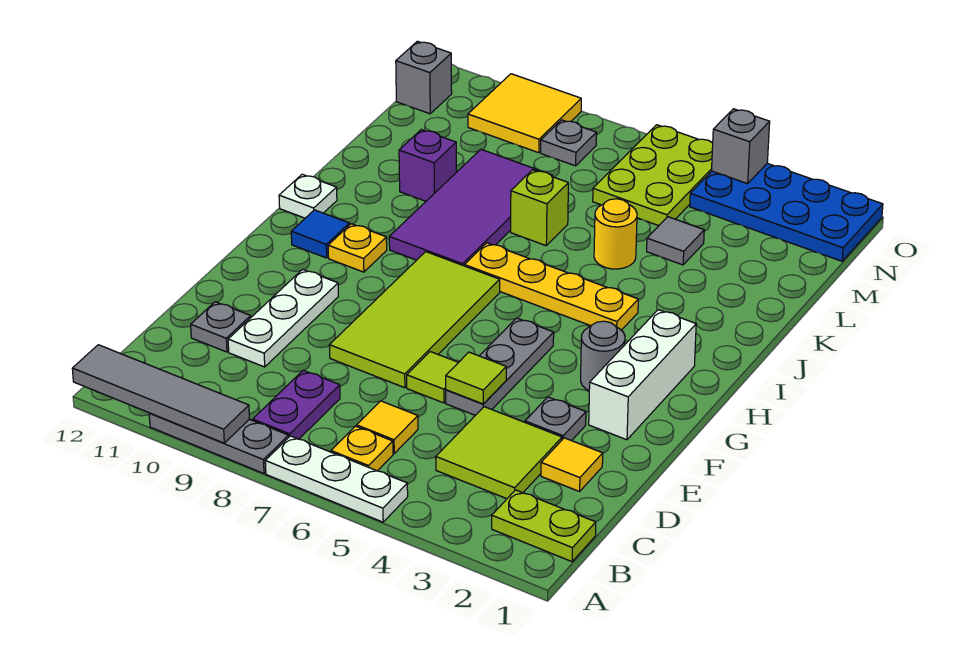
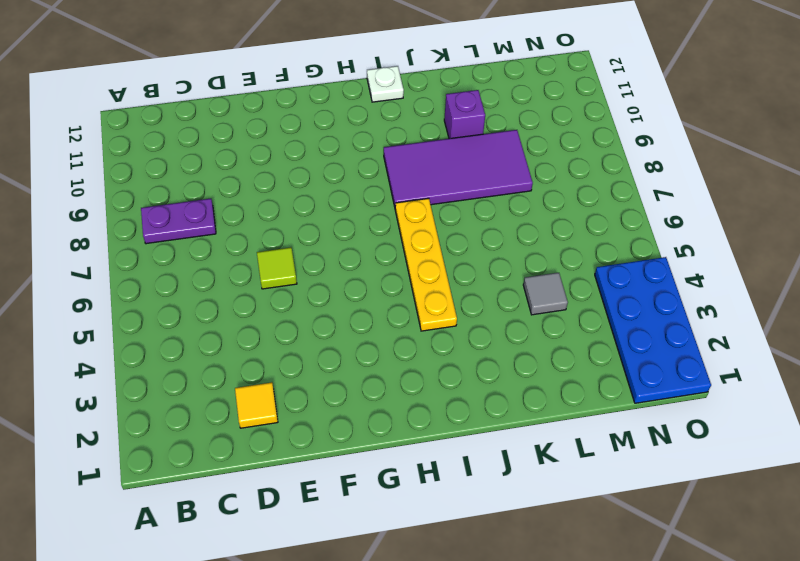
none -> white 1x3 plate [265,436,408,522]
none -> grey 1x3 plate [149,413,289,473]
none -> lime 1x2 plate [492,490,596,562]
none -> yellow 1x1 plate [331,426,393,471]

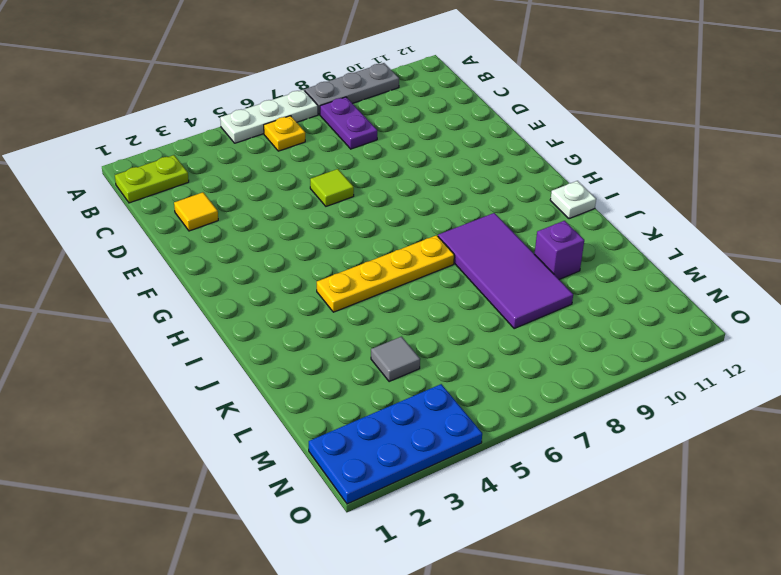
none -> lime 2x2 tile [436,407,562,499]
none -> yellow 1x1 tile [357,401,418,453]
none -> white 1x3 plate [228,269,338,367]
none -> grey 1x1 plate [191,302,251,352]

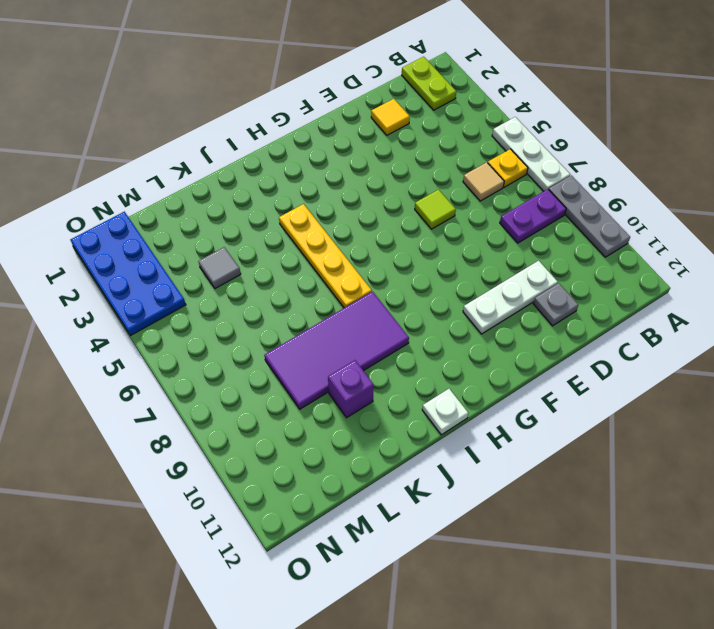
tan 1x1 tile [463,162,504,201] -> yellow 1x1 tile [357,401,418,453]
none -> lime 2x2 tile [436,407,562,499]
none -> grey 1x1 plate [525,397,586,441]
none -> grey 1x3 plate [446,318,554,415]
none -> lime 2x4 tile [329,252,500,388]

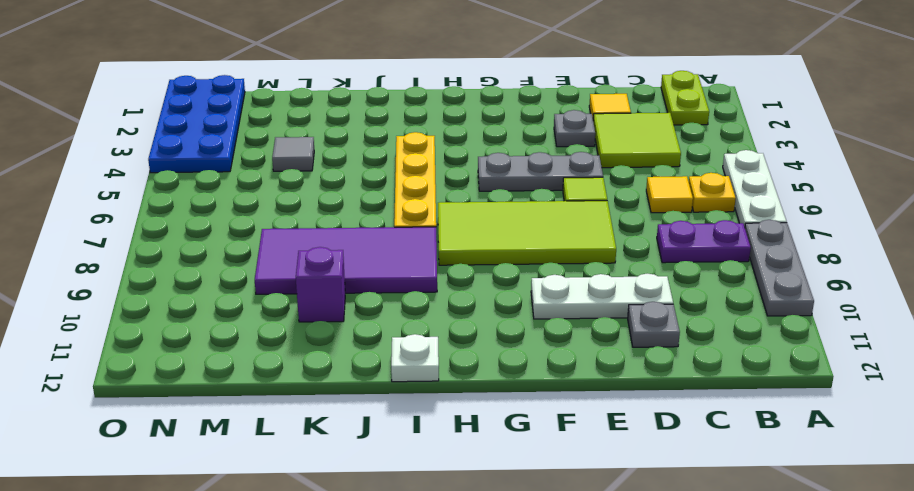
none -> white 1x3 brick [589,310,696,440]
none -> grey 1x1 round brick [581,321,625,391]
none -> yellow 1x1 plate [328,224,387,272]
none -> blue 1x1 tile [291,210,349,258]

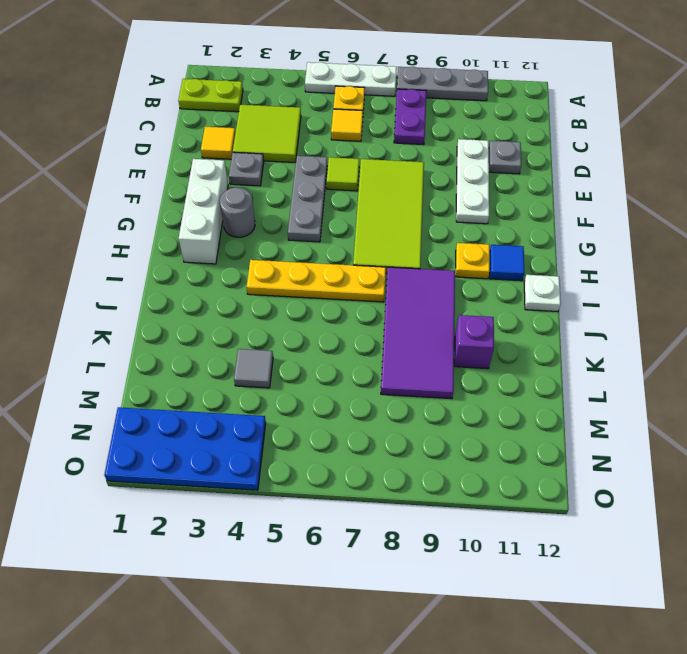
none -> yellow 1x1 round brick [594,199,637,269]
none -> lime 1x1 brick [511,170,568,246]
none -> lime 2x3 plate [593,125,713,226]
none -> grey 1x1 plate [541,120,597,166]

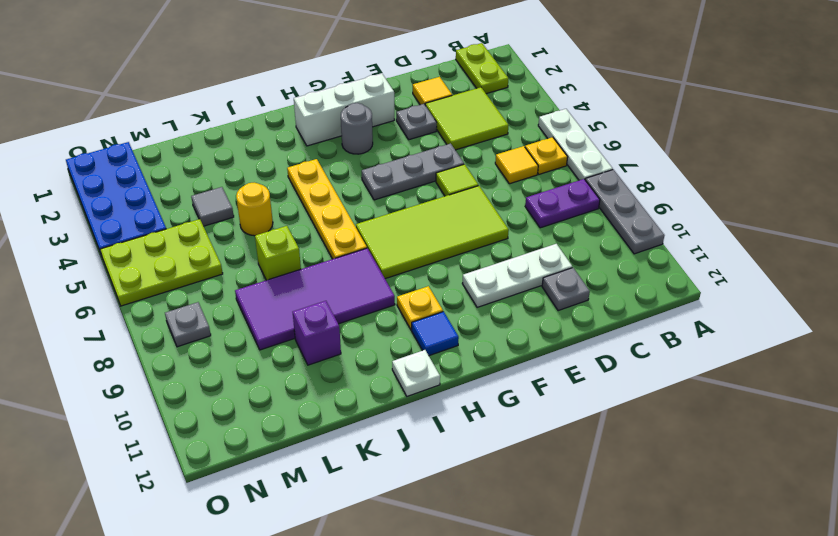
none -> yellow 2x2 tile [468,74,581,153]
none -> grey 1x1 brick [396,41,452,114]
none -> grey 1x4 tile [72,345,249,443]
none -> lime 1x1 tile [446,352,506,404]

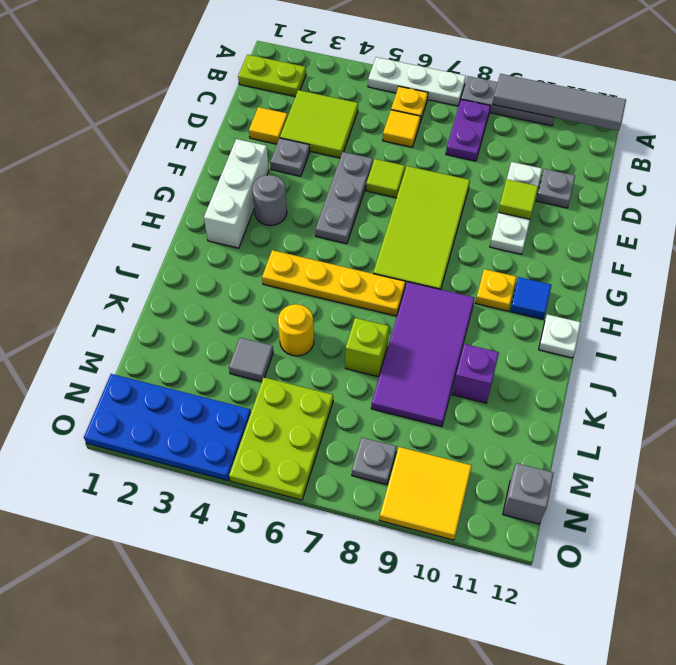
lime 1x1 tile [498,179,538,219] -> lime 1x1 tile moved to [446,352,506,404]
none -> grey 1x1 brick [712,109,770,184]

